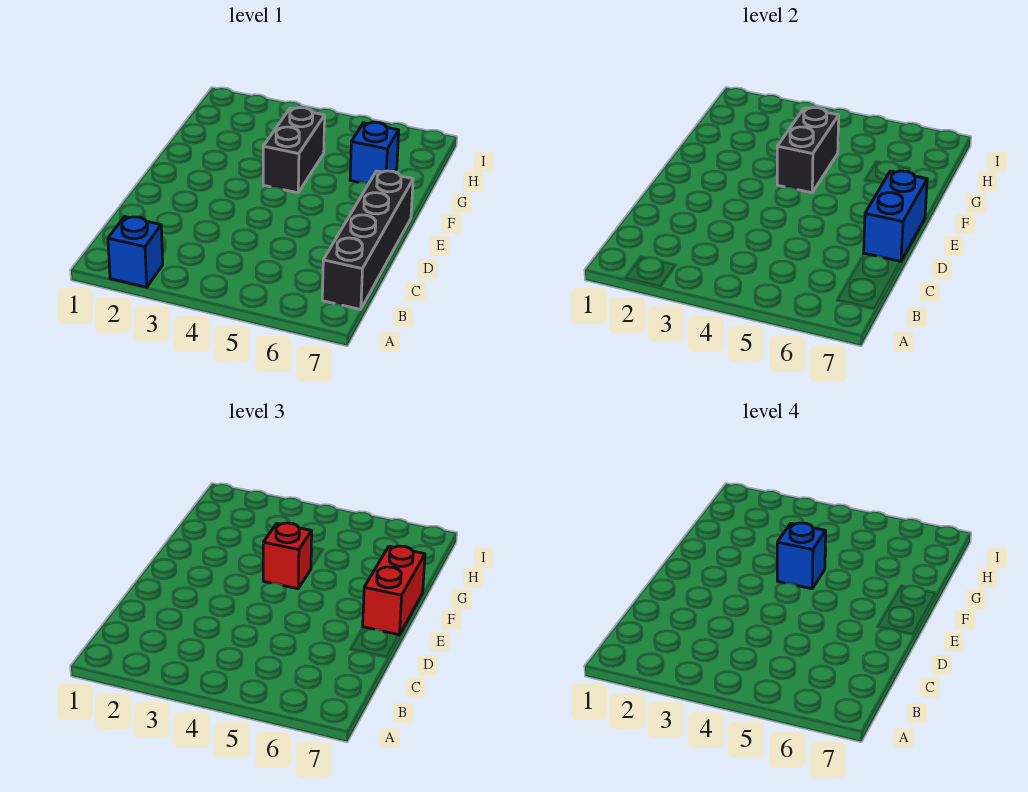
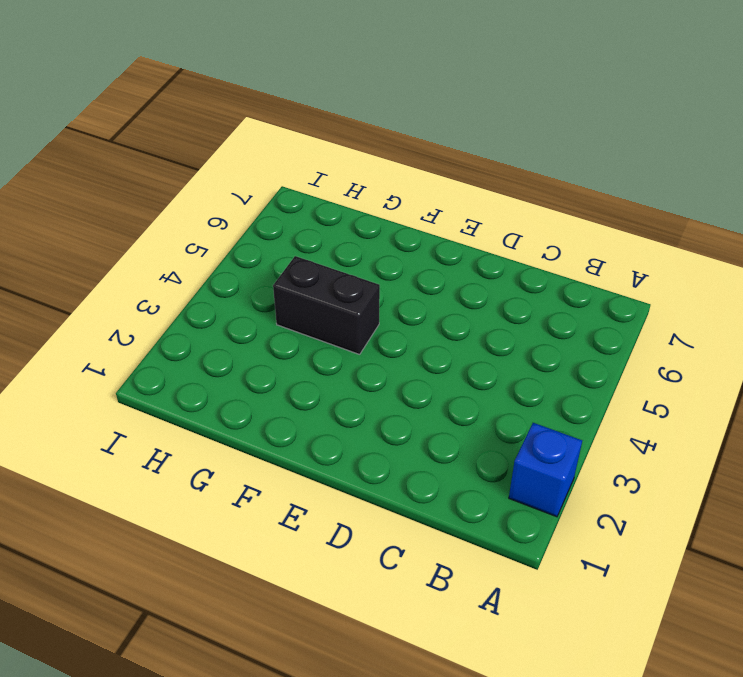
none -> black 1x4 brick [322,171,413,310]
none -> blue 1x1 brick [350,122,399,184]

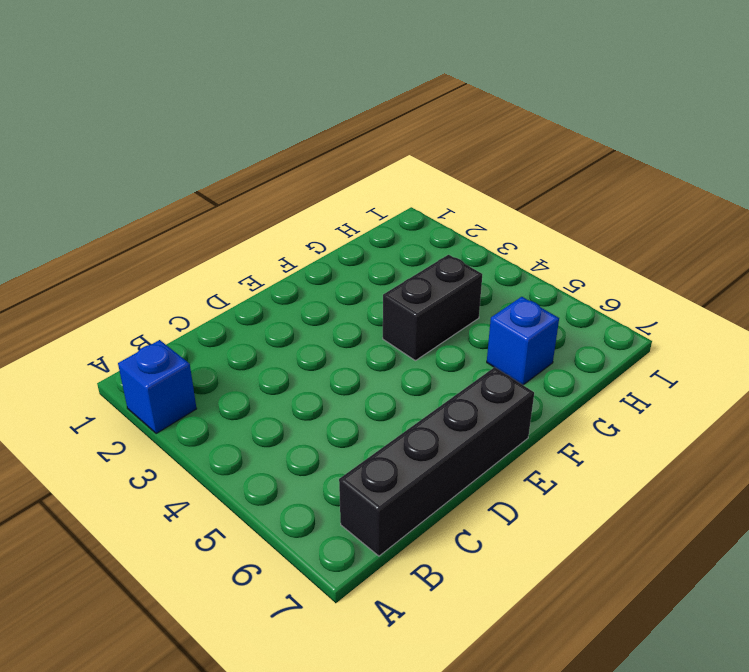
none -> blue 1x2 brick [864,171,927,262]
none -> black 1x2 brick [777,107,839,193]

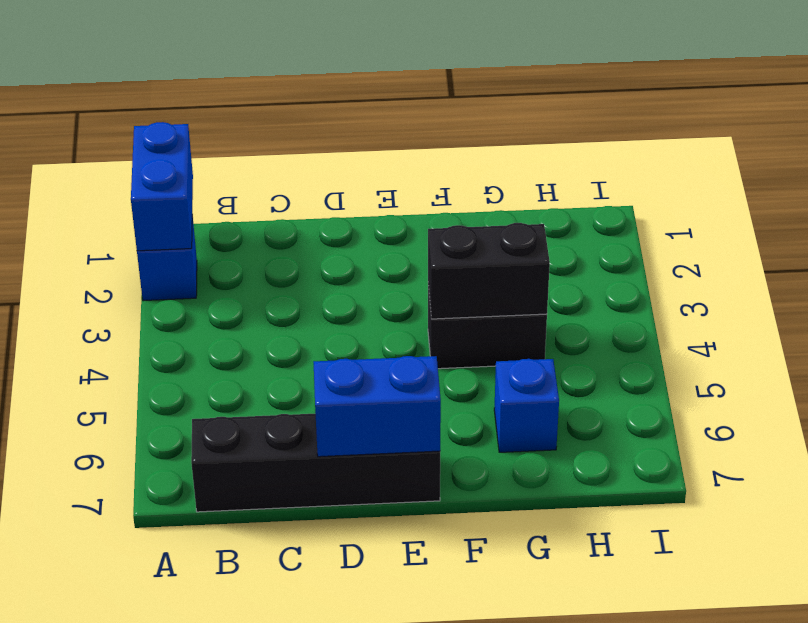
blue 1x2 brick [131,122,193,251] -> none
none -> red 1x2 brick [363,546,425,635]
none -> red 1x1 brick [263,523,312,589]

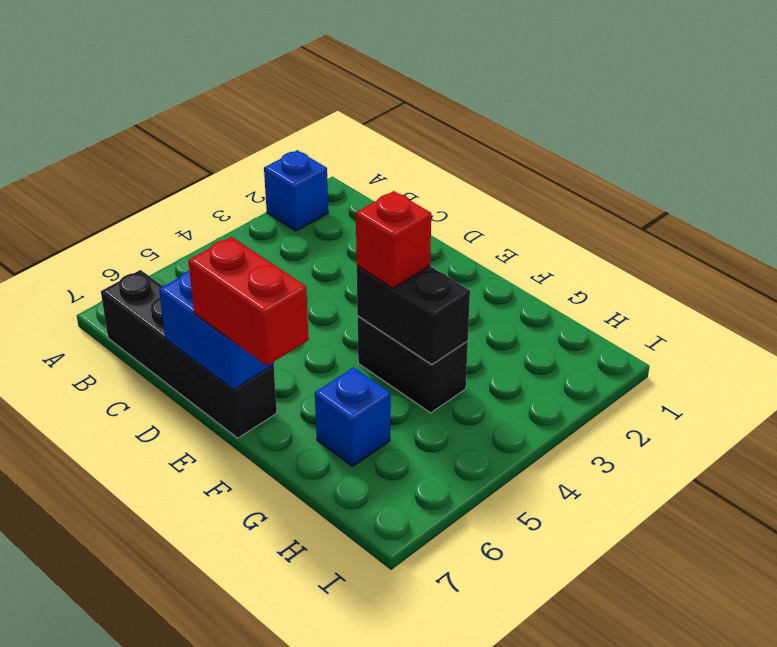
none -> blue 1x1 brick [777,523,826,589]

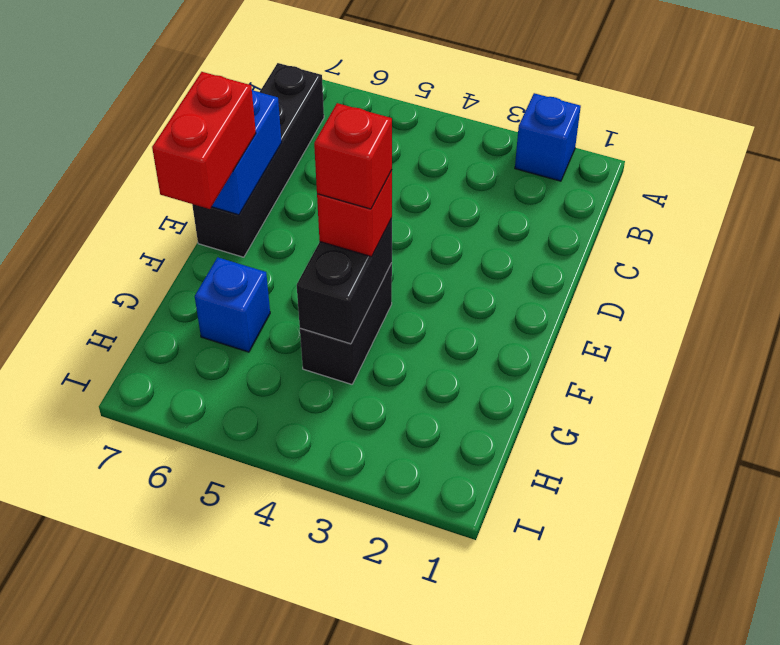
red 1x1 brick [314,103,392,209] -> blue 1x1 brick [777,523,826,589]

